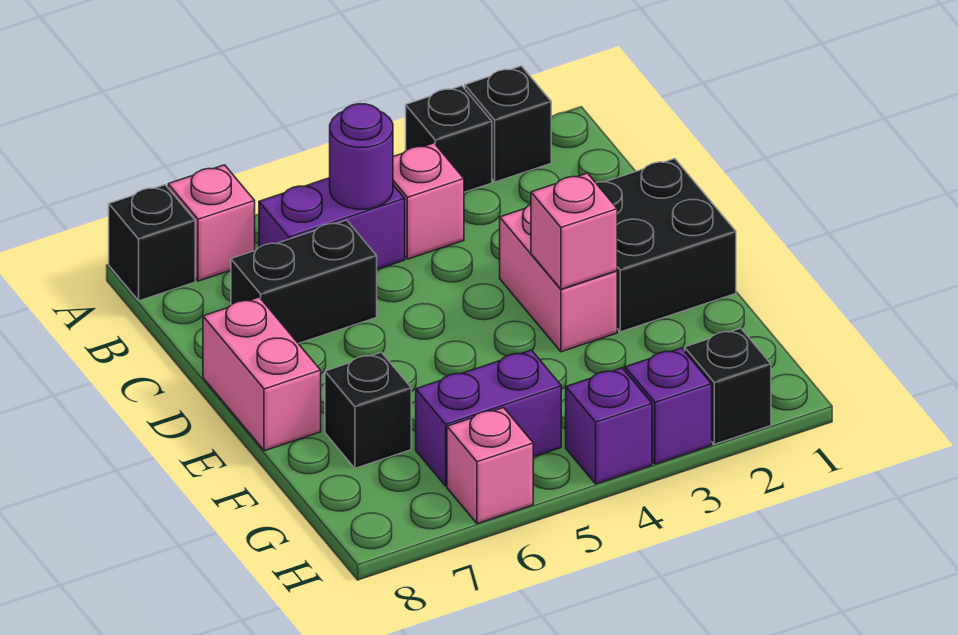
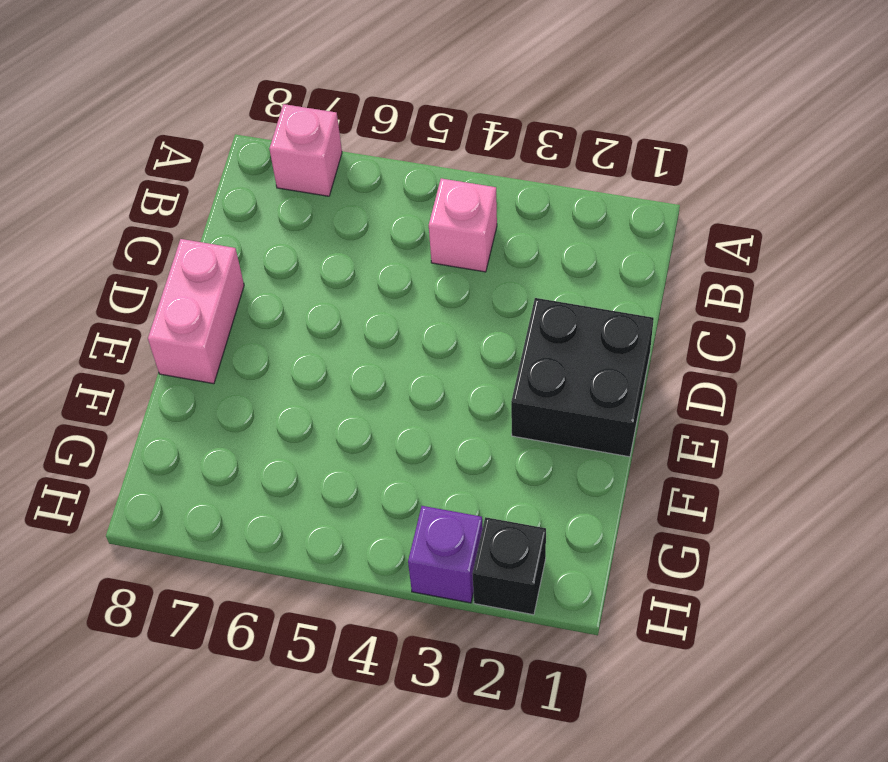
none -> black 1x1 brick [465,66,551,182]
none -> black 1x1 brick [406,86,492,192]
none -> black 1x1 brick [109,185,195,301]

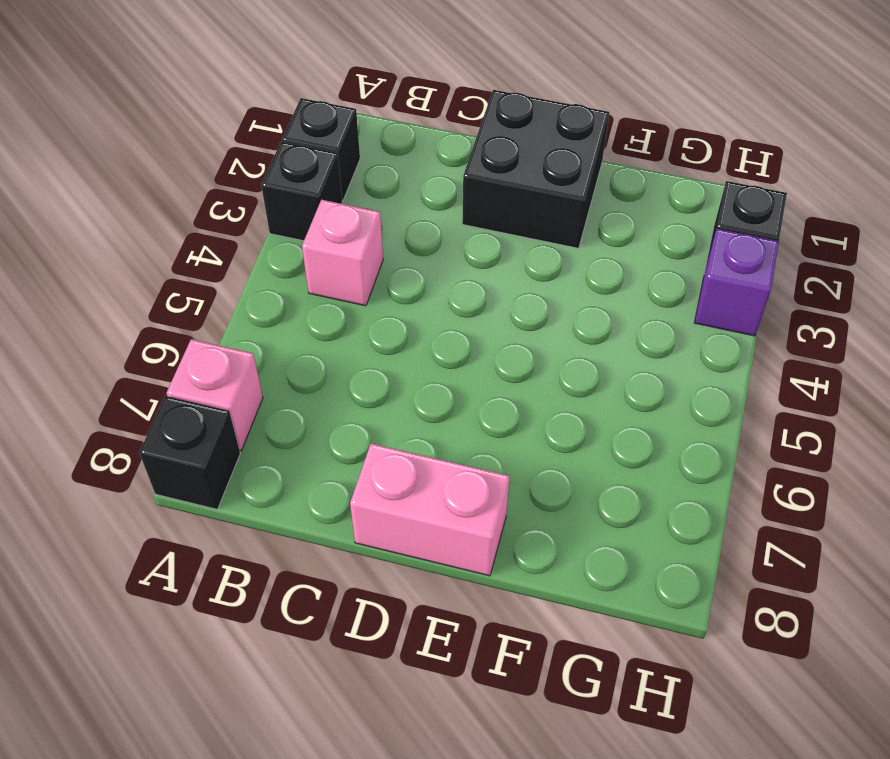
none -> purple 1x2 brick [259,178,405,269]
none -> black 1x2 brick [231,220,377,344]
none -> pink 1x2 brick [500,205,617,352]

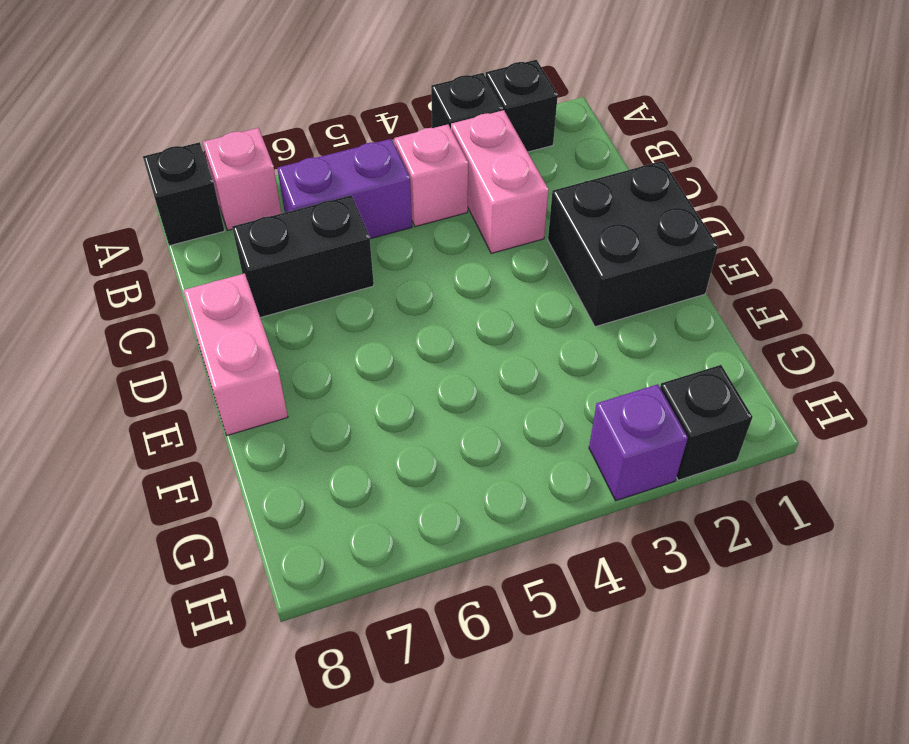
pink 1x2 brick [451,110,548,253] -> pink 1x2 brick moved to [500,205,617,352]
none -> black 1x1 brick [325,352,411,468]
none -> purple 1x2 brick [416,350,561,486]
none -> purple 1x1 brick [566,368,652,484]

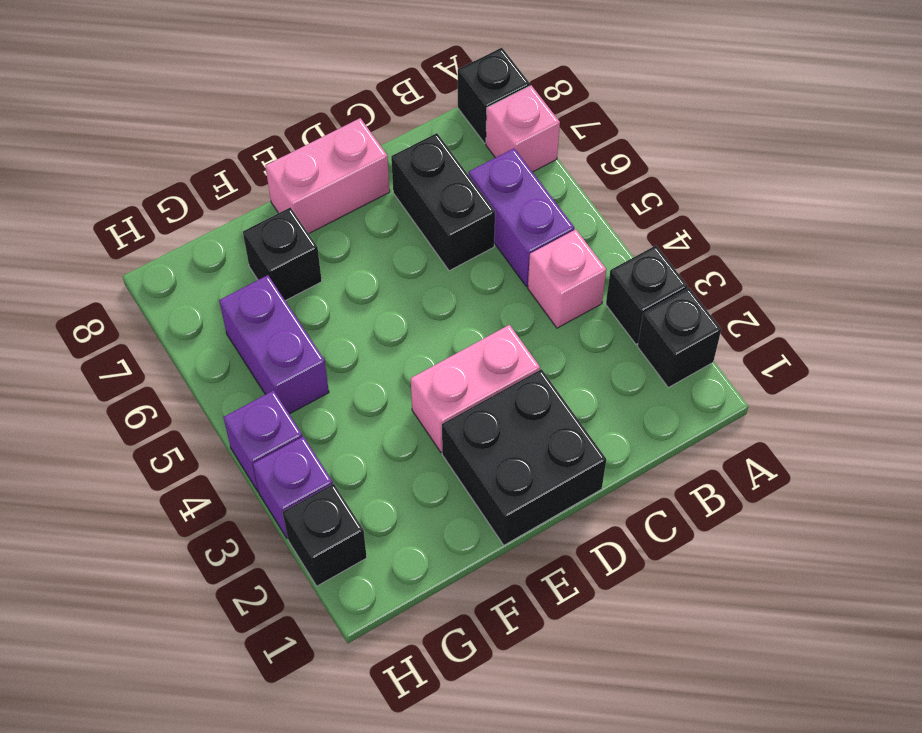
none -> pink 1x1 brick [447,408,533,524]
none -> purple 1x1 round brick [330,104,393,209]
none -> pink 1x1 brick [531,173,617,289]

